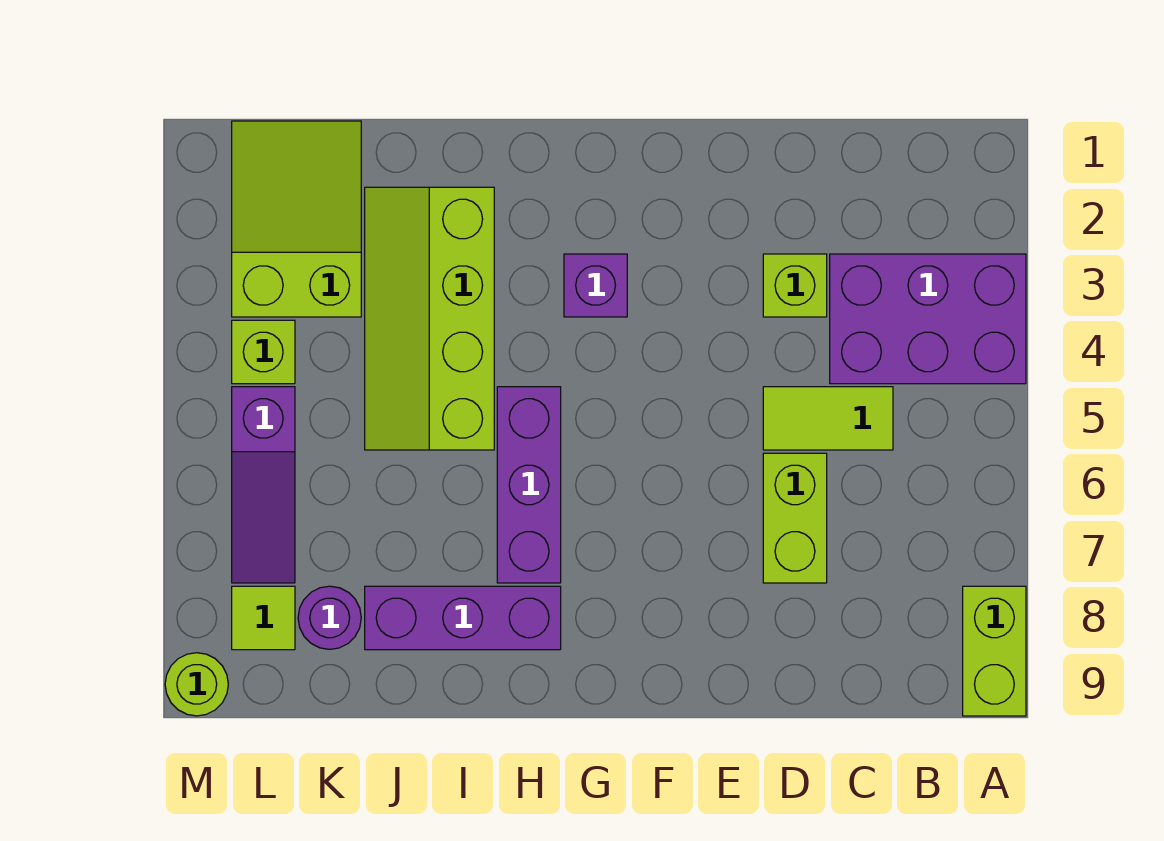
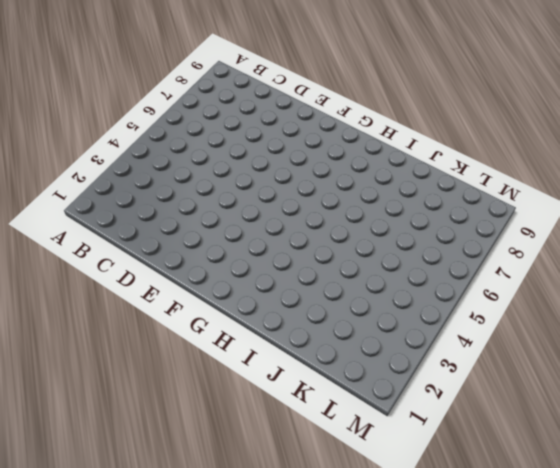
none -> purple 2x3 brick [830,254,1026,384]
none -> lime 1x2 brick [963,586,1026,716]
none -> lime 1x2 tile [763,387,893,450]

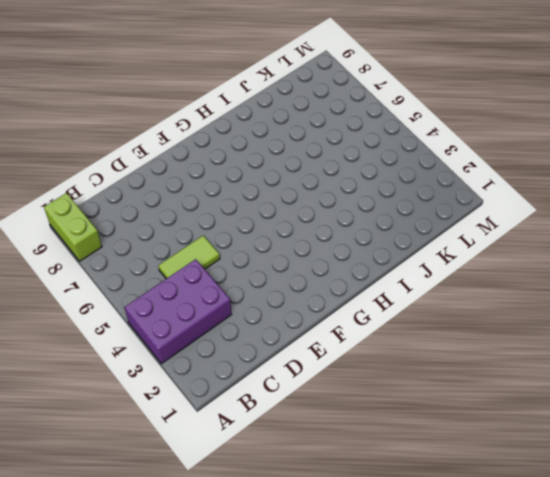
none -> lime 1x1 brick [763,254,827,317]
none -> lime 1x2 brick [763,453,827,583]
none -> purple 1x1 brick [564,254,627,317]

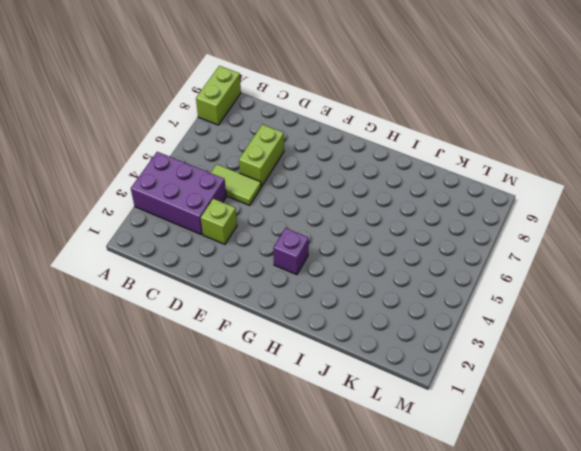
none -> purple 1x3 brick [497,387,561,583]
none -> purple 1x3 brick [365,586,561,650]
none -> lime 2x4 slope [365,187,494,450]

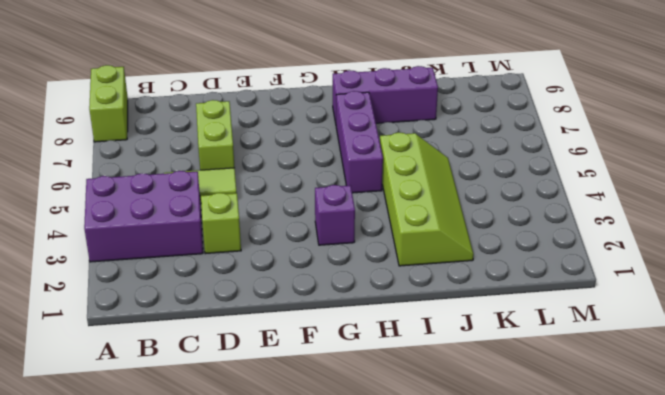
none -> lime 2x3 slope [232,121,361,317]
none -> purple 1x1 round brick [298,586,361,649]
none -> lime 1x1 brick [232,320,295,384]

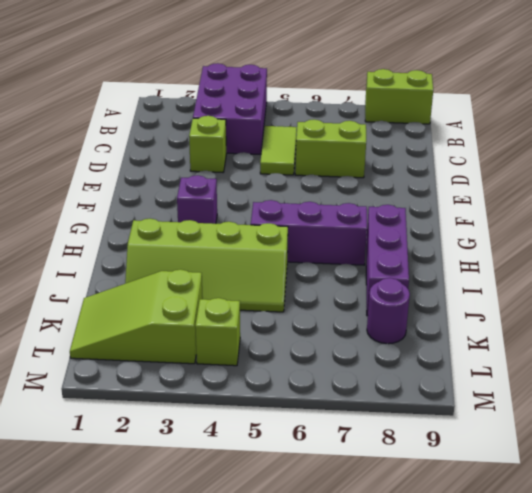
none -> purple 1x3 slope [232,387,295,583]
none -> lime 1x1 tile [232,586,295,650]
none -> lime 1x1 round brick [165,653,228,716]

